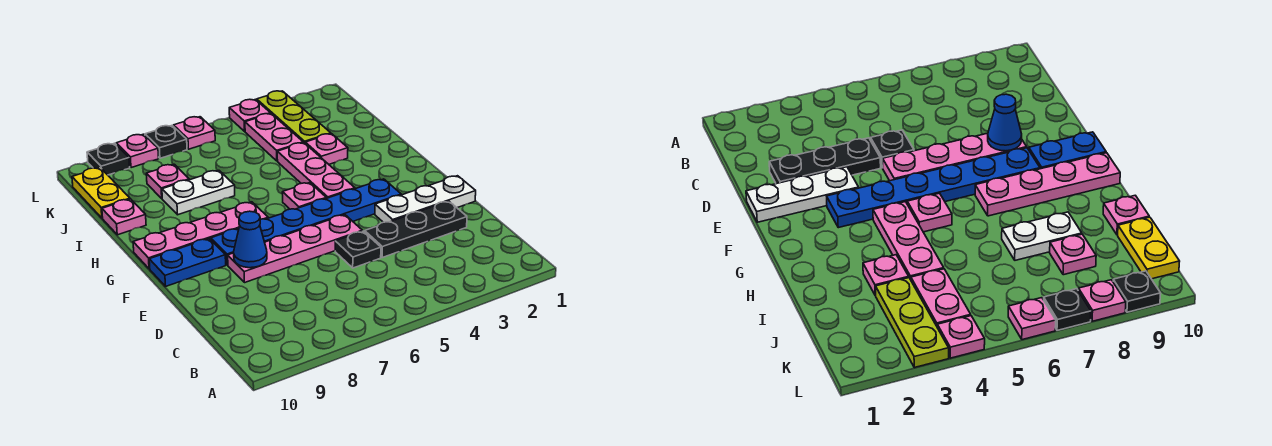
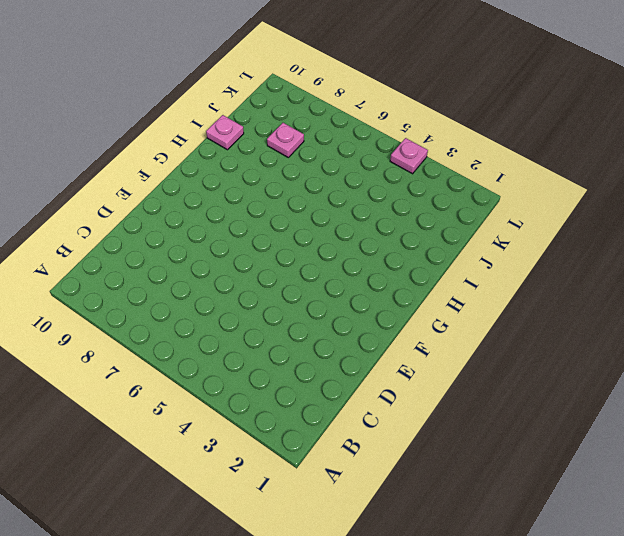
none -> black 1x3 plate [365,201,467,257]
none -> black 1x1 plate [335,231,381,268]
none -> white 1x3 plate [375,176,476,222]

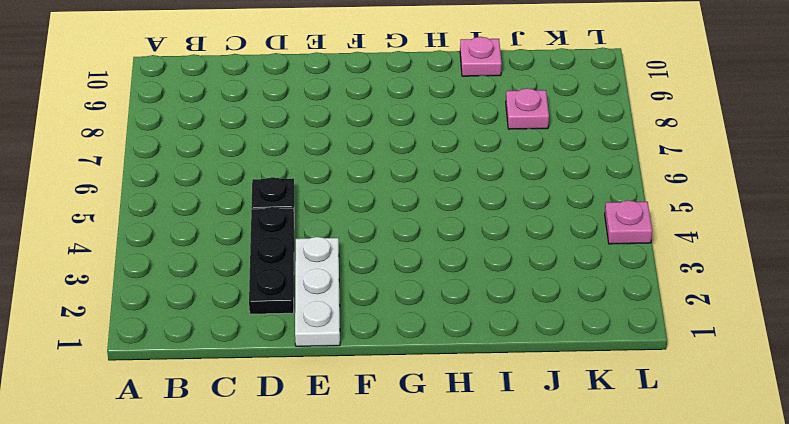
none -> pink 1x4 plate [228,215,362,283]
none -> blue 1x6 plate [211,179,401,265]
none -> blue 1x2 plate [149,239,226,286]

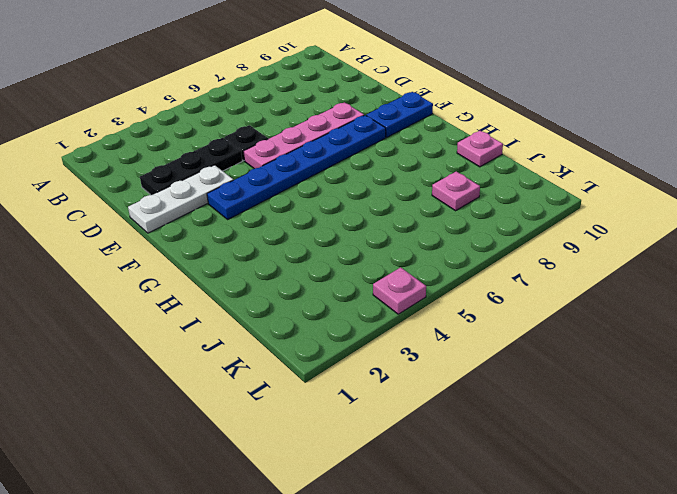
none -> pink 1x3 plate [277,143,355,198]
none -> pink 1x1 plate [282,183,326,209]
none -> pink 1x4 plate [133,202,268,269]

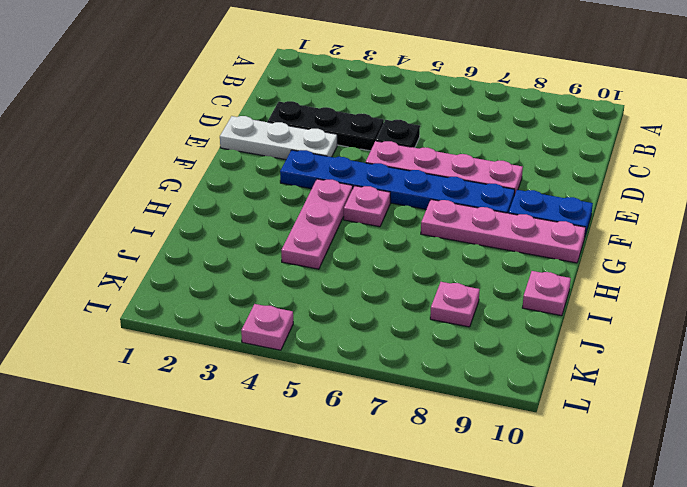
none -> pink 1x1 plate [305,134,348,164]
none -> white 1x2 plate [162,170,235,215]
none -> lime 1x3 plate [257,91,331,143]

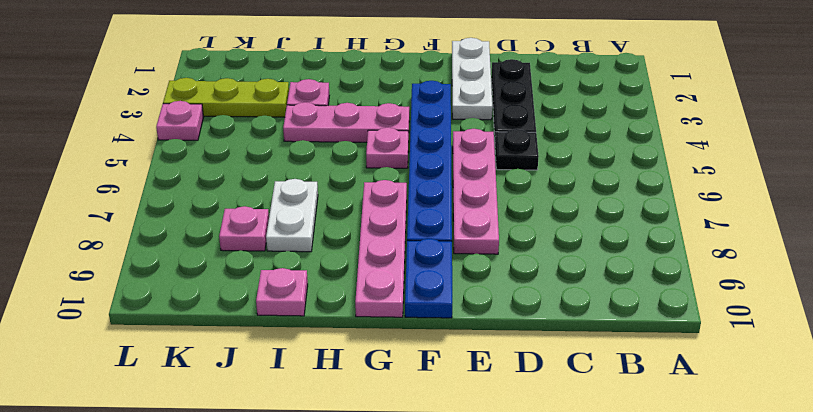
none -> pink 1x2 plate [245,114,303,161]
none -> yellow 1x2 plate [72,168,130,218]
none -> pink 1x1 plate [174,117,215,149]

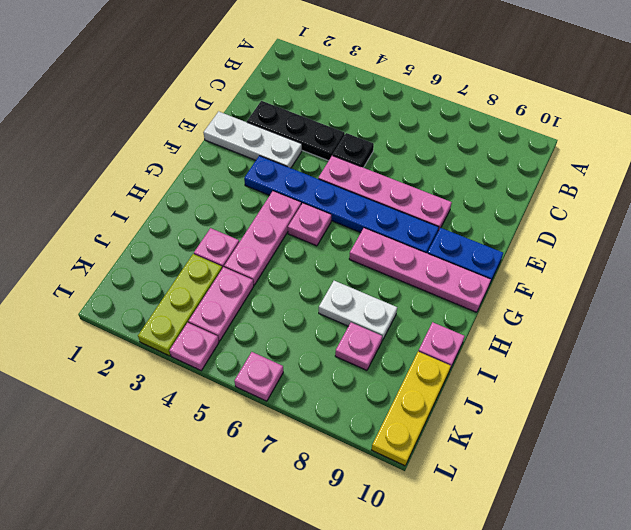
yellow 1x3 plate [372,352,451,466] -> yellow 1x2 plate [72,168,130,218]
none -> black 1x1 plate [145,126,187,158]
none -> pink 1x1 plate [116,134,159,168]
none -> black 1x1 plate [87,143,130,175]

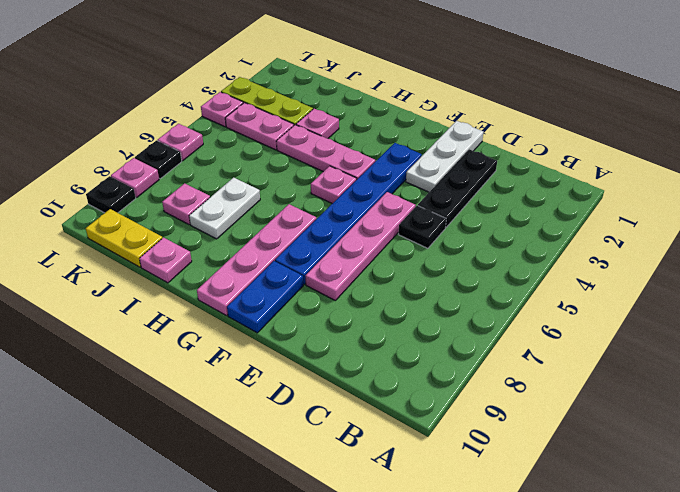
none -> blue 1x1 cone [234,211,267,268]

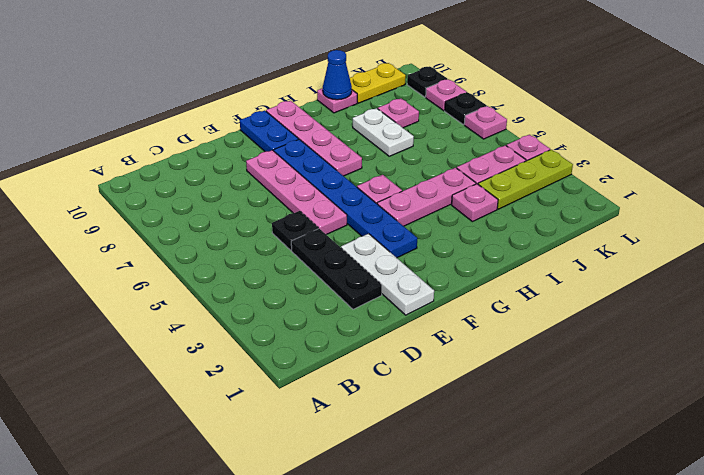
blue 1x1 cone [323,50,352,100] -> blue 1x1 cone moved to [234,211,267,268]

